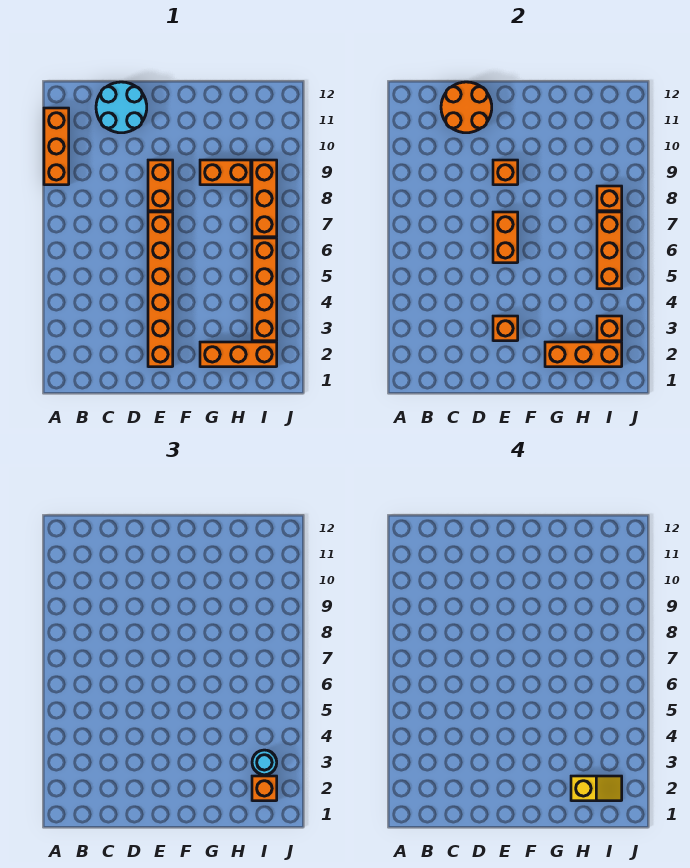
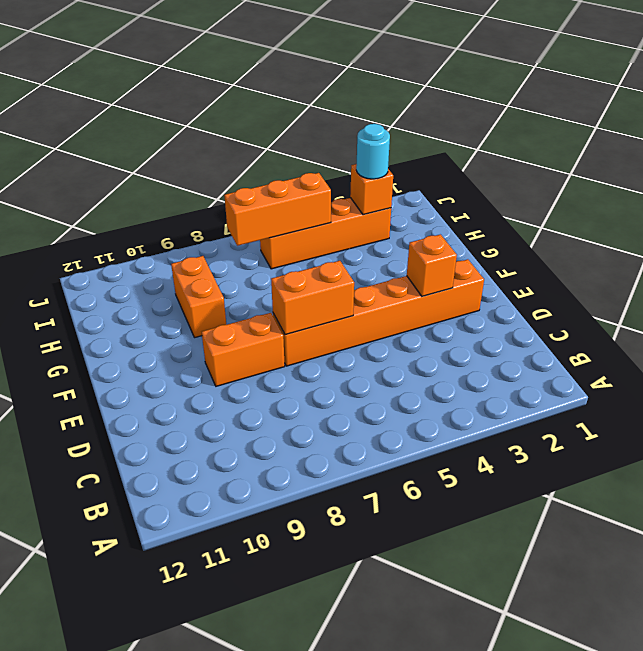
none -> orange 1x3 brick [44,108,69,185]
none -> cyan 2x2 round brick [96,82,147,133]
none -> orange 1x3 brick [200,342,277,367]

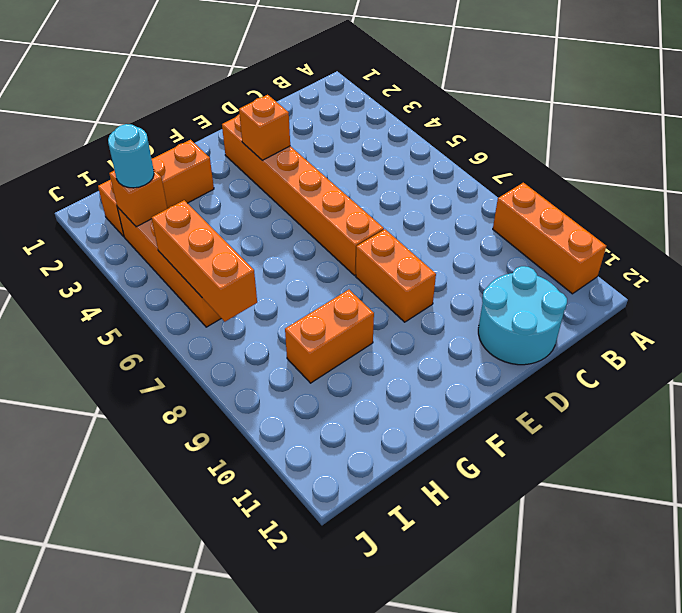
none -> orange 1x3 brick [252,160,277,237]
none -> orange 2x2 round brick [441,82,492,133]
none -> orange 1x2 brick [493,212,518,263]

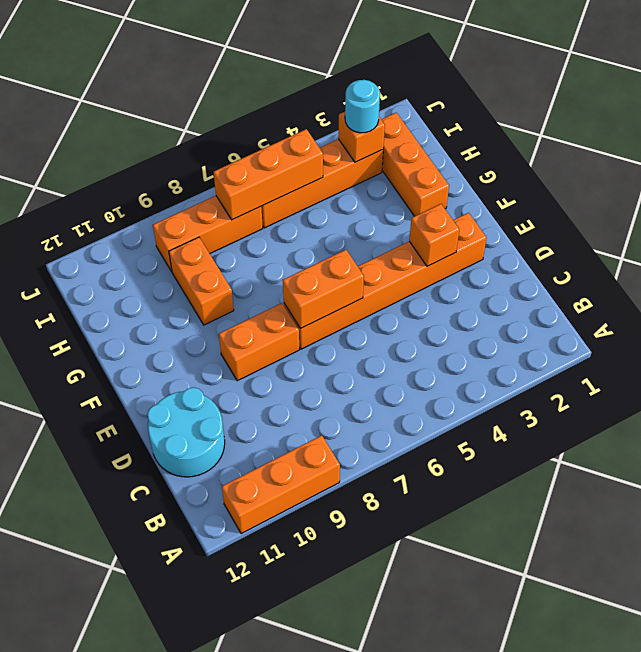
none -> orange 2x2 round brick [441,82,492,133]
none -> orange 1x1 brick [493,160,518,185]
none -> orange 1x3 brick [545,342,622,367]

